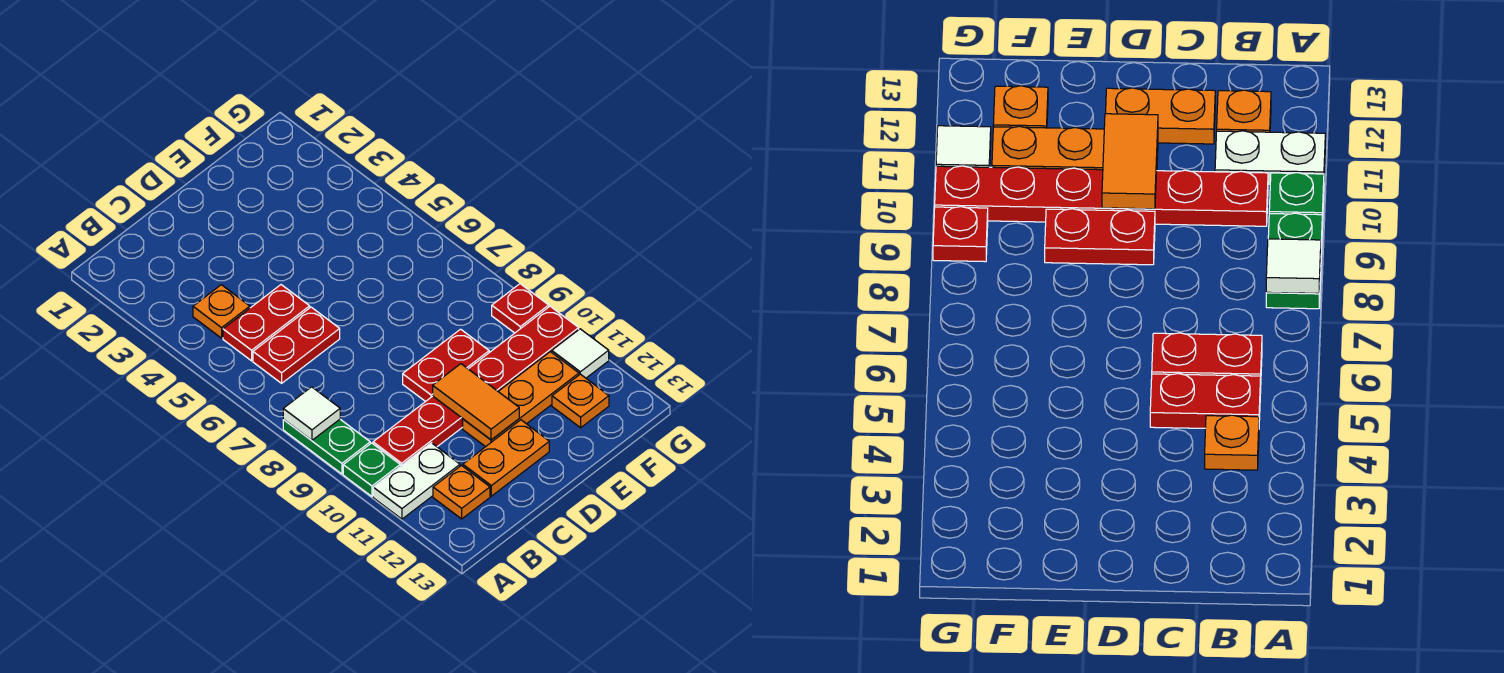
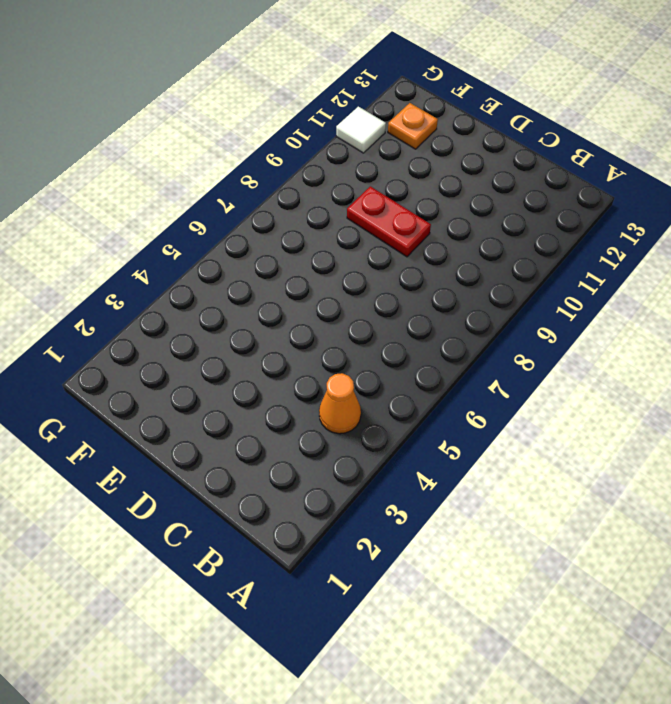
orange 1x1 cone [319,373,361,434] -> orange 1x1 plate [193,285,250,338]
none -> green 1x2 plate [283,419,370,474]
none -> green 1x1 plate [343,443,400,496]
none -> white 1x2 plate [373,443,460,519]

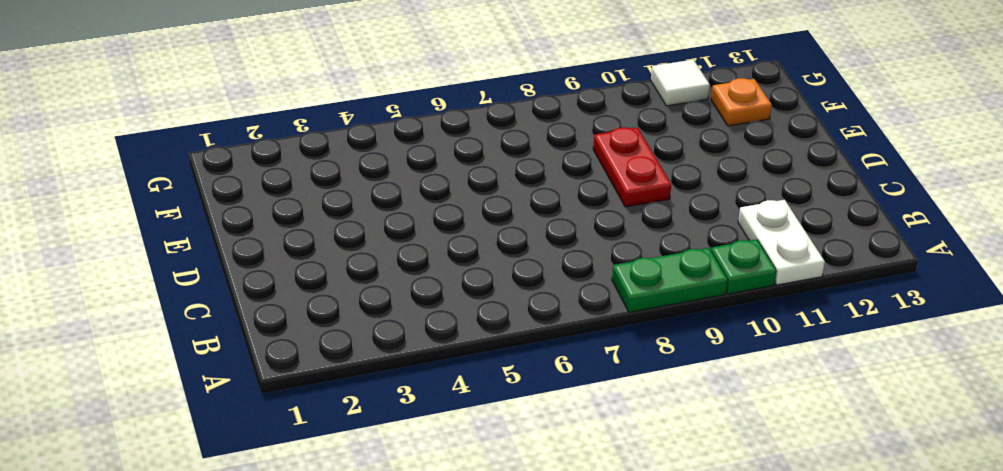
none -> orange 1x1 plate [193,285,250,338]
none -> red 1x2 plate [223,285,310,361]
none -> red 1x2 plate [253,307,340,383]

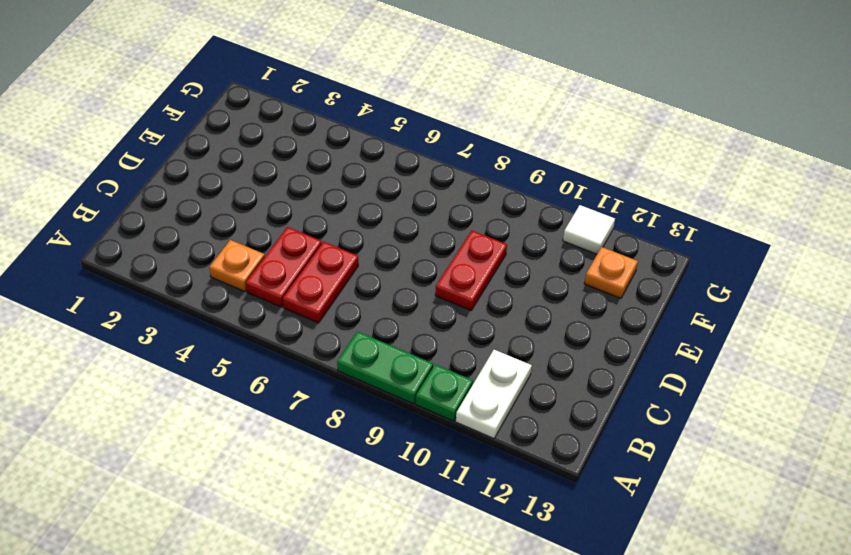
none -> red 1x6 plate [373,306,579,466]
none -> orange 1x1 plate [433,466,490,519]
none -> orange 1x2 plate [463,420,549,496]

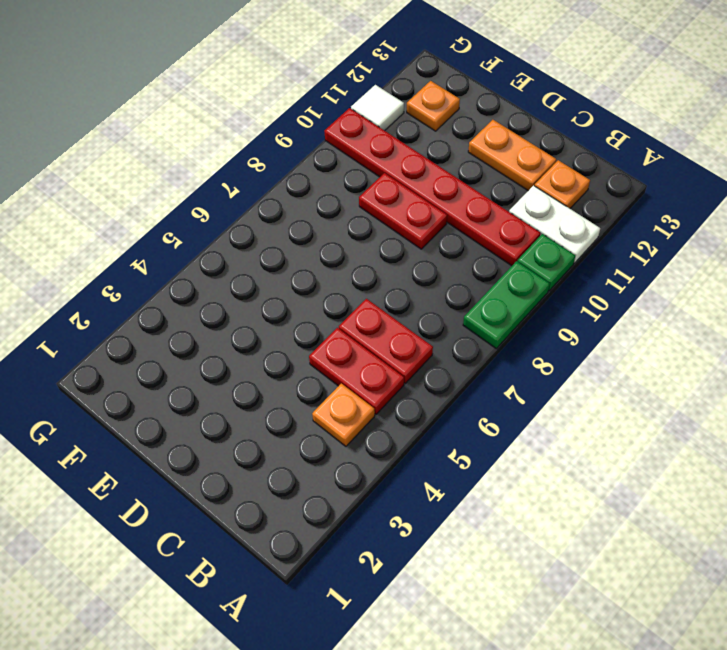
none -> orange 1x3 plate [463,352,579,447]
none -> red 1x1 plate [492,284,549,333]
none -> white 1x1 tile [283,387,340,440]

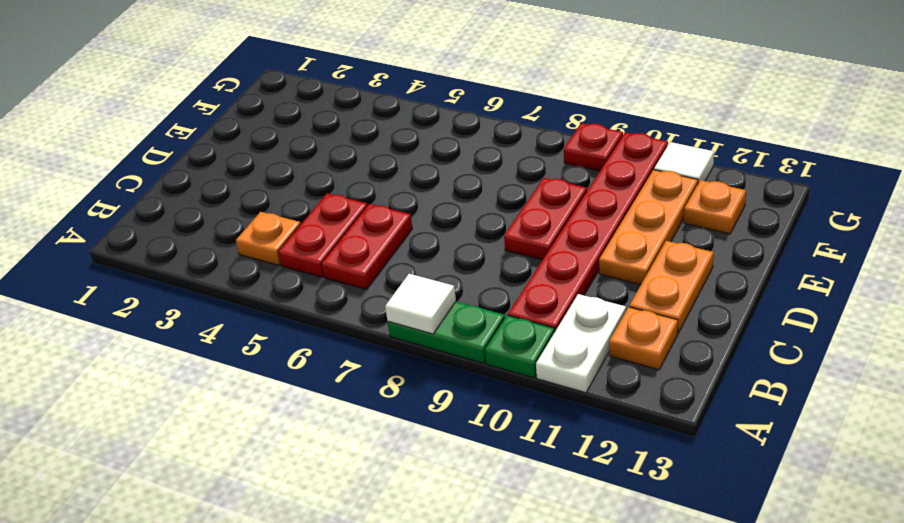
none -> orange 1x2 tile [433,364,519,440]

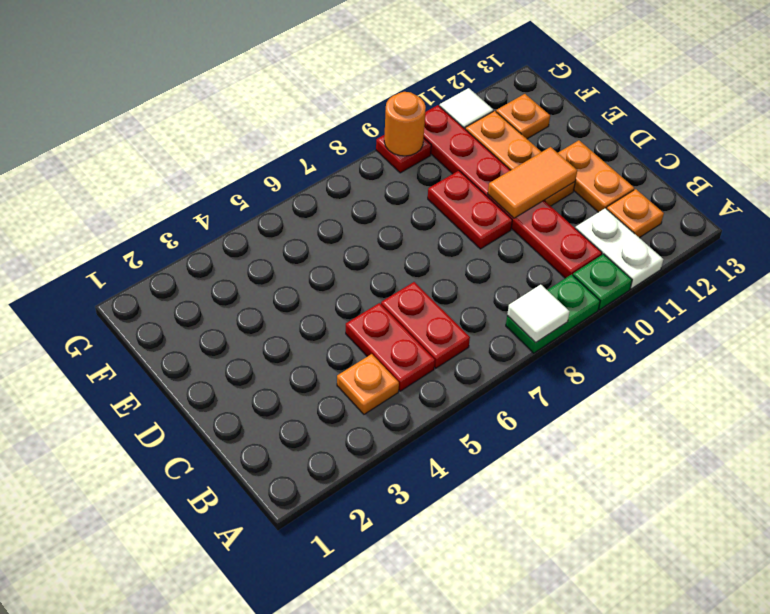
orange 1x1 round brick [384,92,426,156] -> none

